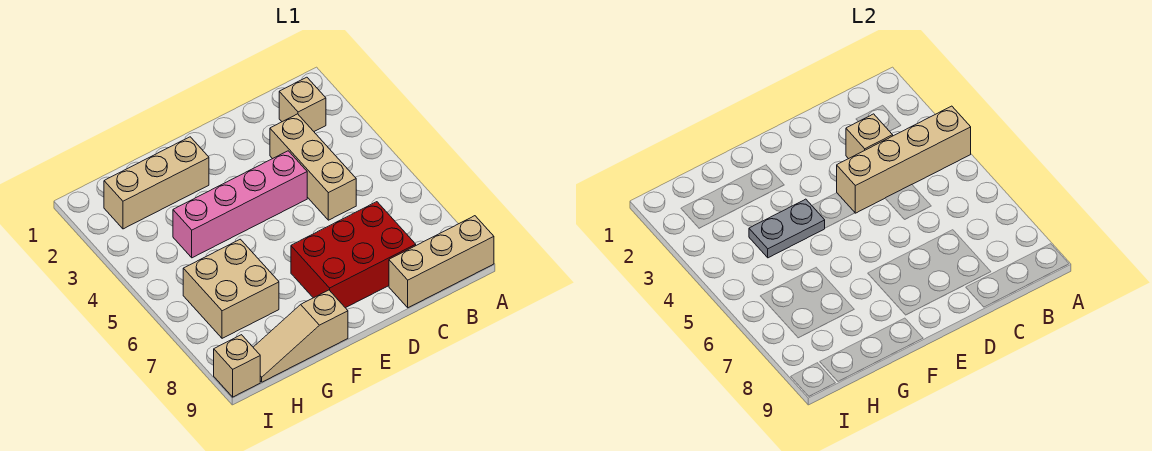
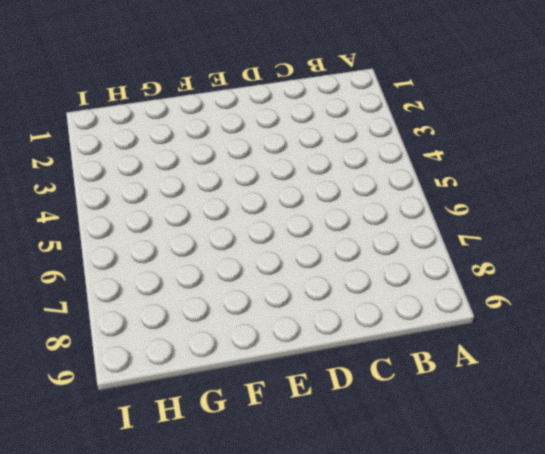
none -> tan 1x3 brick [389,216,494,308]
none -> tan 1x1 brick [279,77,326,131]
none -> tan 1x3 brick [270,114,356,220]

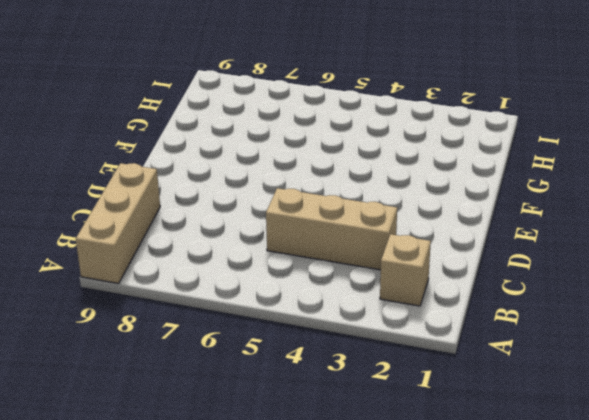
none -> red 2x3 brick [291,202,416,308]
none -> pink 1x4 brick [173,151,307,258]
none -> tan 1x3 brick [104,137,209,229]

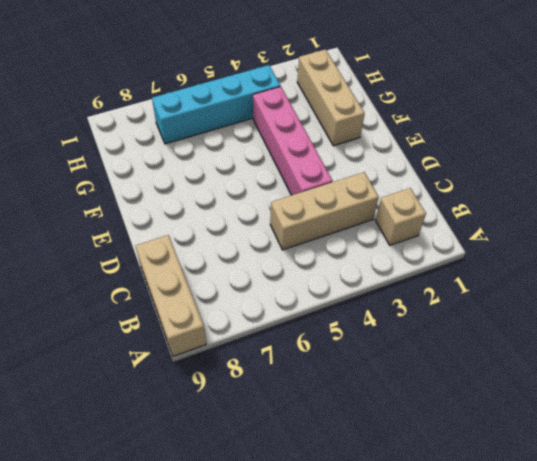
cyan 1x4 brick [152,65,281,144] -> tan 2x2 brick [183,239,279,338]
none -> red 2x3 brick [291,202,416,308]
none -> tan 1x3 slope [253,290,348,382]
none -> tan 1x1 brick [214,335,260,397]

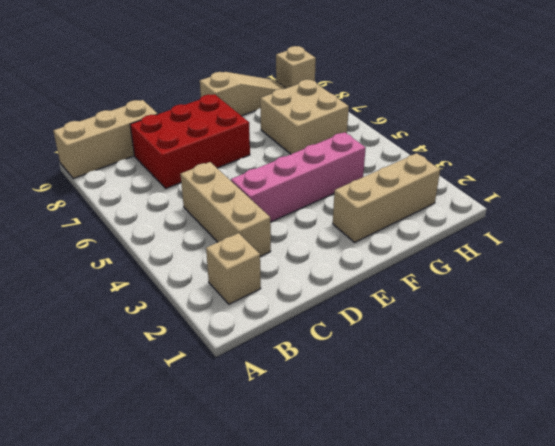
none -> tan 1x4 brick [837,106,971,213]
none -> tan 1x1 brick [846,114,893,159]
none -> grey 1x2 plate [749,199,825,258]

